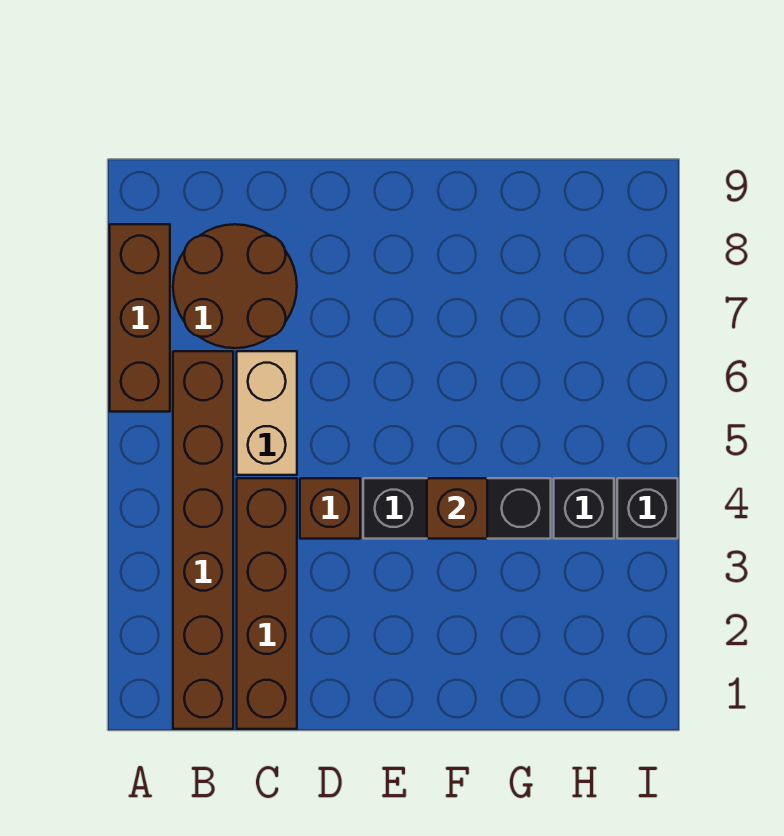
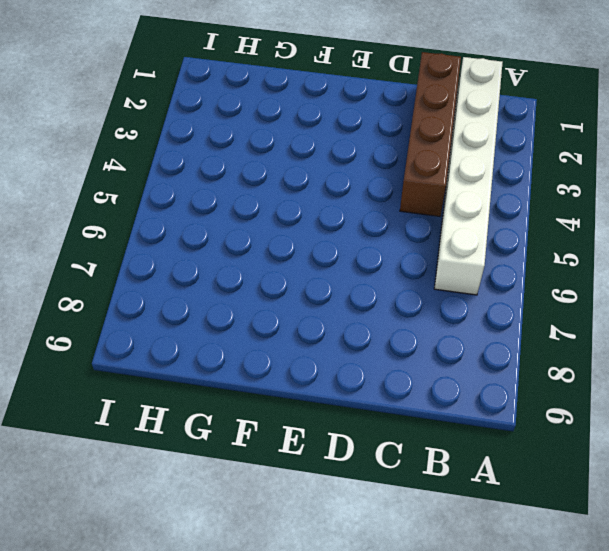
white 1x6 brick [434,57,503,295] -> brown 1x6 brick [173,351,233,729]
none -> brown 1x3 brick [110,224,170,412]
none -> brown 2x2 round brick [173,224,297,348]

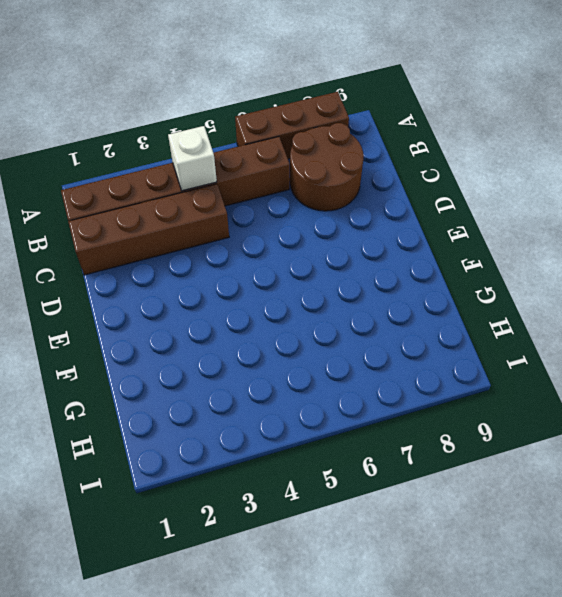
white 1x1 brick [168,126,217,191] -> none
none -> tan 1x2 brick [237,351,297,475]
none -> brown 1x1 brick [300,478,360,539]

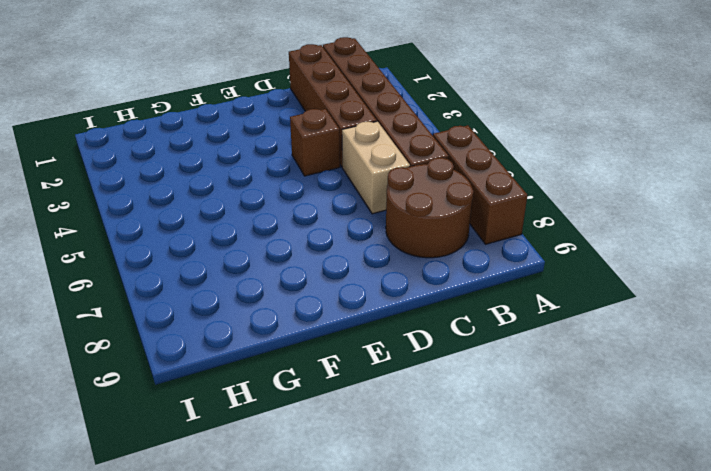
none -> black 1x3 brick [363,478,551,539]
none -> black 1x1 brick [554,478,614,539]

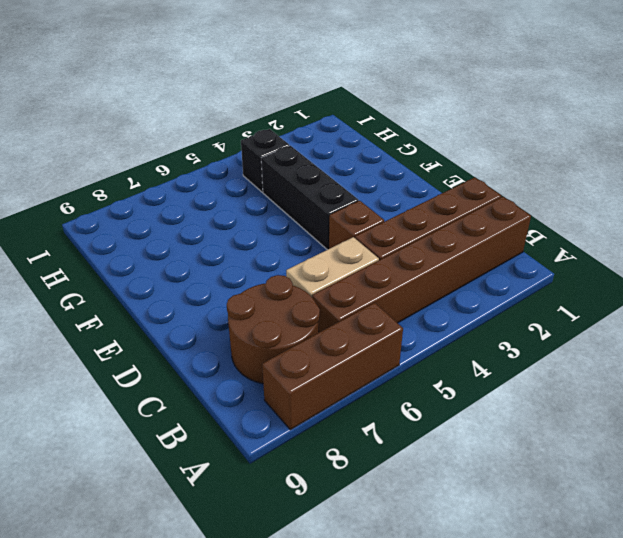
none -> black 1x1 brick [617,478,678,539]
none -> brown 1x1 brick [427,478,487,539]

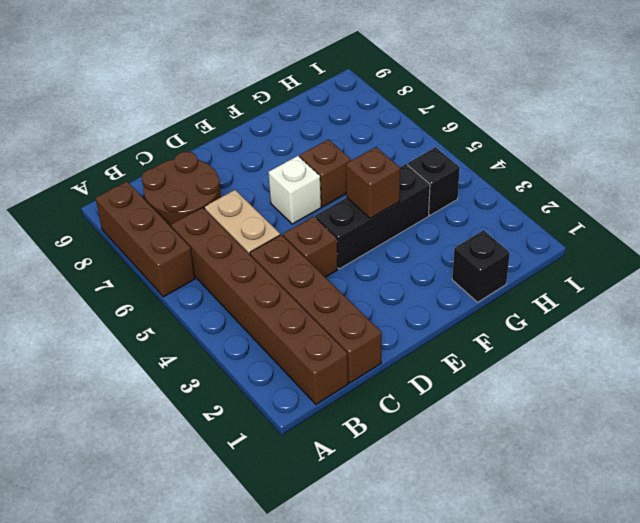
white 1x1 brick [268,156,321,224] -> none
brown 1x1 brick [299,139,351,207] -> none
black 1x1 brick [452,230,510,302] -> black 1x1 brick moved to [617,478,678,539]

